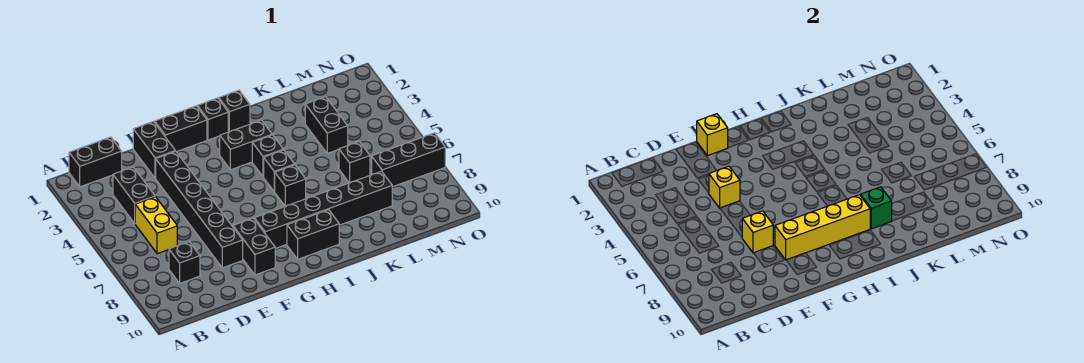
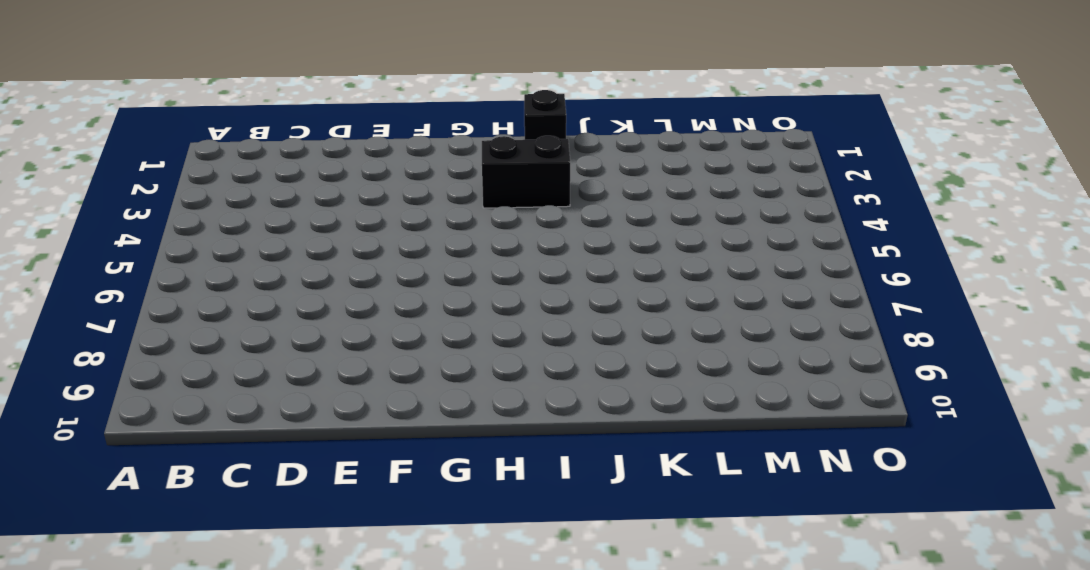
none -> black 1x2 brick [69,137,122,187]
none -> black 1x2 brick [113,167,155,224]
none -> yellow 1x2 brick [135,197,177,254]

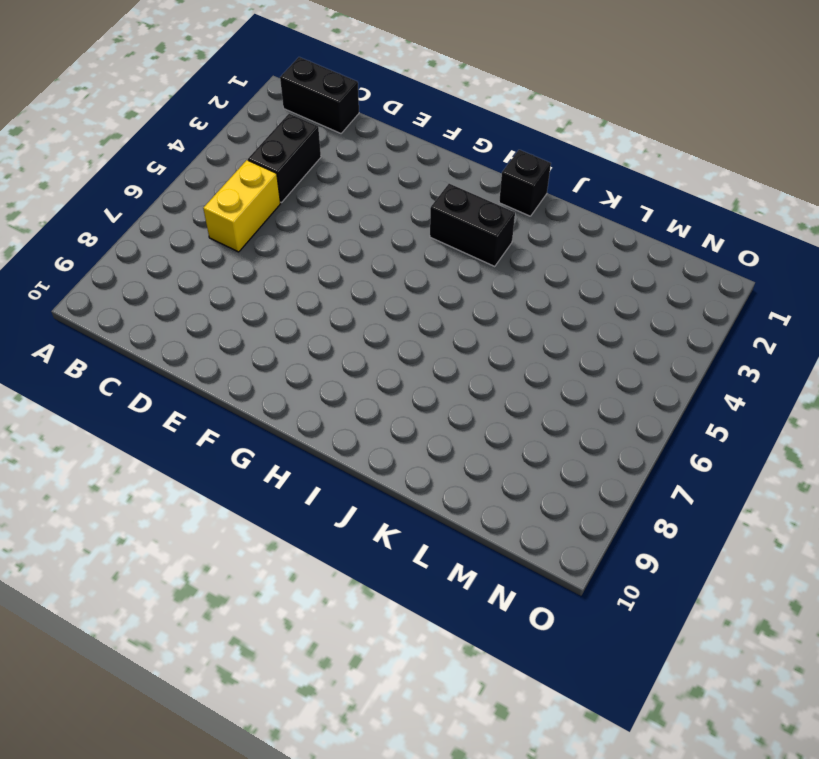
none -> black 1x1 brick [169,242,200,283]
none -> black 1x2 brick [133,122,175,178]
none -> black 1x6 brick [156,151,243,268]

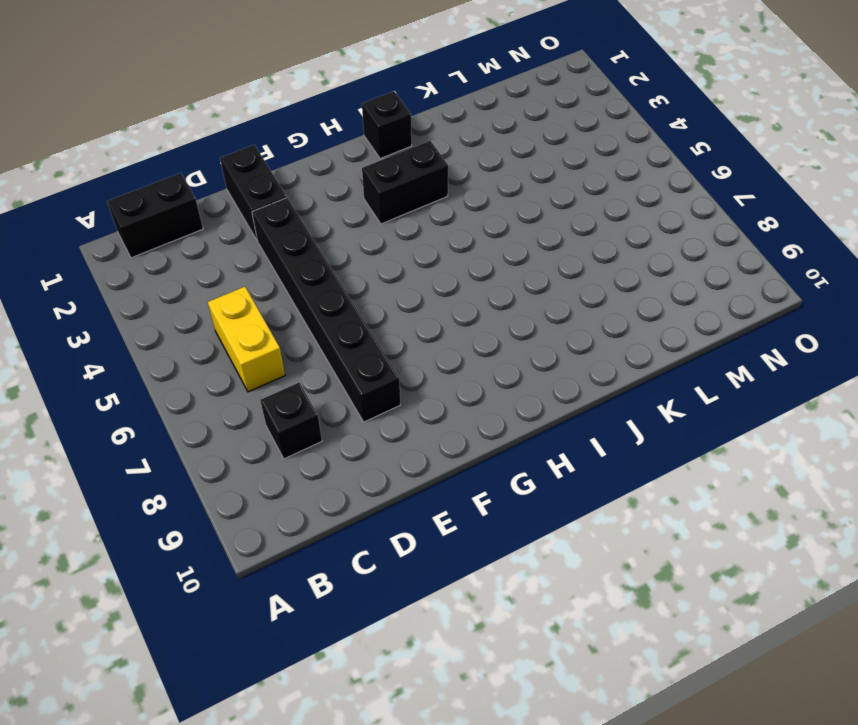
none -> black 1x2 brick [113,167,155,224]
none -> black 1x2 brick [155,106,207,152]
none -> black 1x2 brick [233,218,275,275]

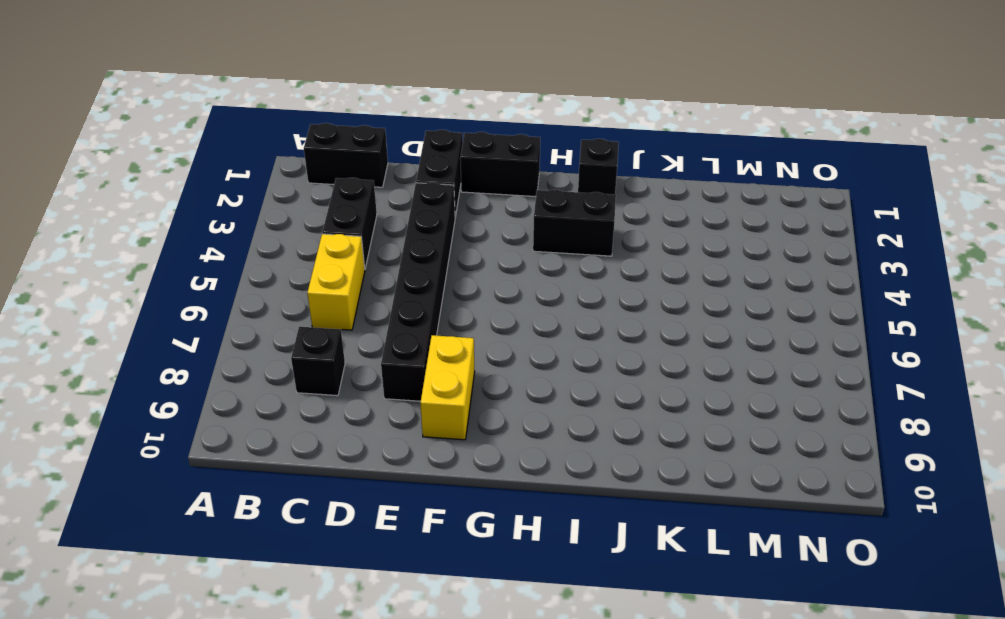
yellow 1x2 brick [420,335,475,440] -> black 1x2 brick [233,218,275,275]
none -> black 1x6 brick [254,171,392,249]
none -> black 1x1 brick [197,98,228,140]
none -> black 1x2 brick [287,210,339,259]

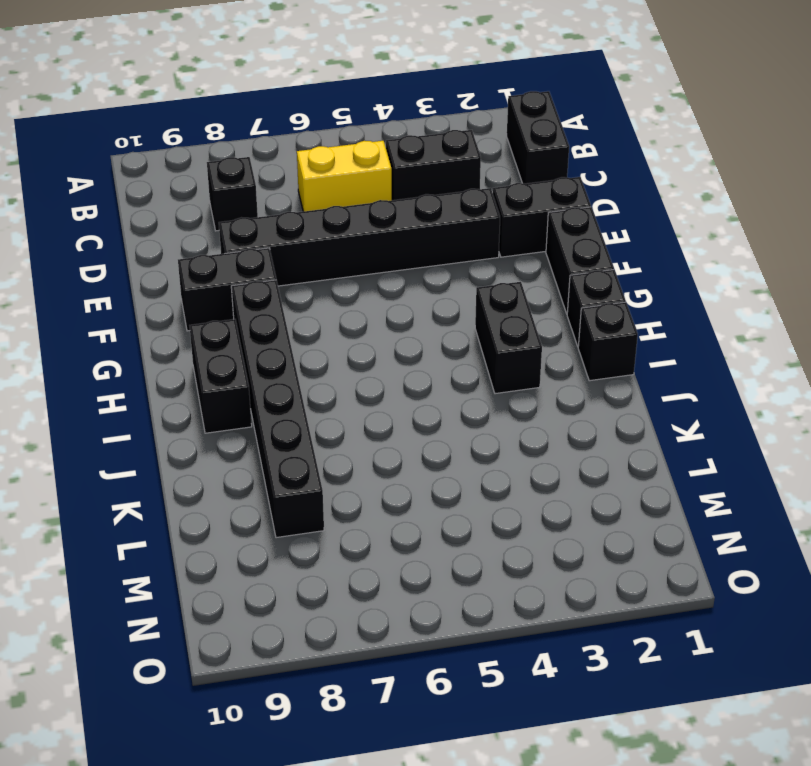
none -> black 1x1 brick [252,135,283,177]
none -> black 1x1 brick [264,150,295,192]
none -> black 1x1 brick [275,165,306,206]

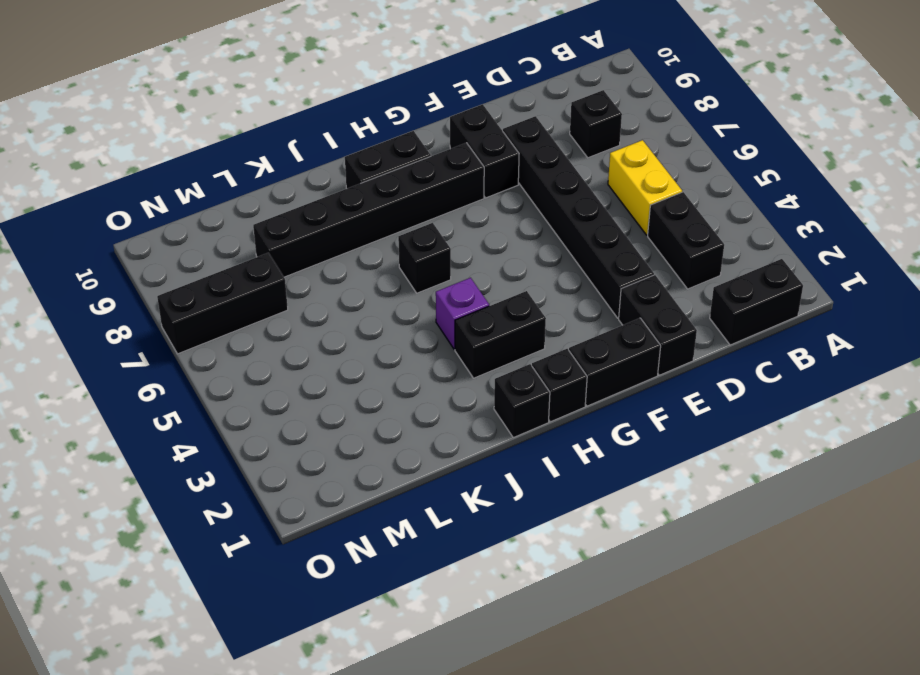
purple 1x1 brick [436,278,489,349] -> black 1x1 brick [252,135,283,177]
none -> black 1x1 brick [264,150,295,192]
none -> black 1x2 brick [305,97,348,153]
none -> black 1x1 brick [339,142,370,183]

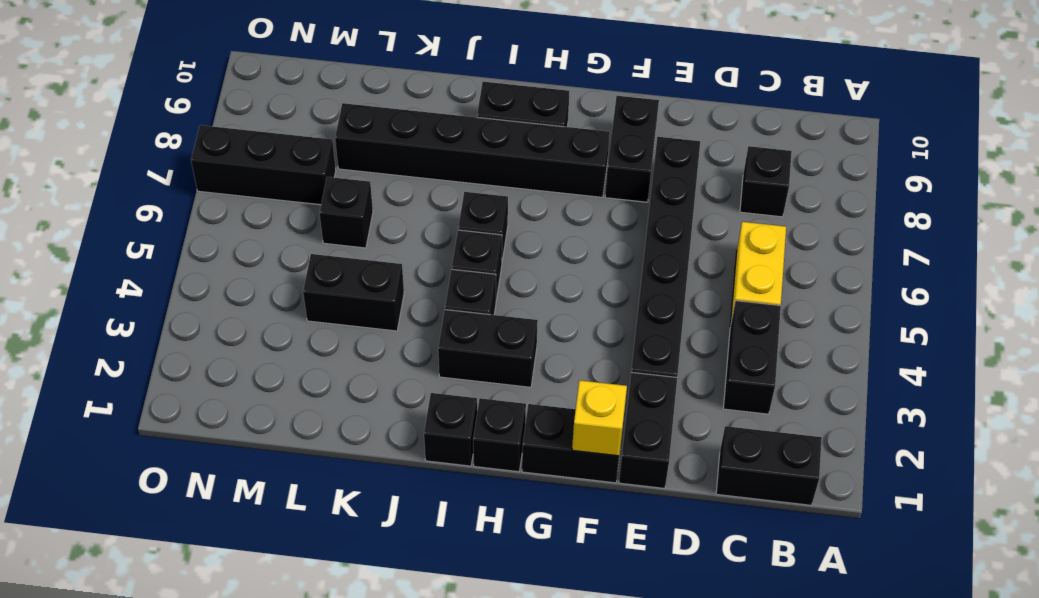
black 1x2 brick [303,254,404,331] -> black 1x2 brick turned to [305,97,348,153]
none -> yellow 1x1 brick [709,166,740,208]
none -> yellow 1x1 brick [742,211,773,253]
none -> yellow 1x4 brick [775,195,870,260]

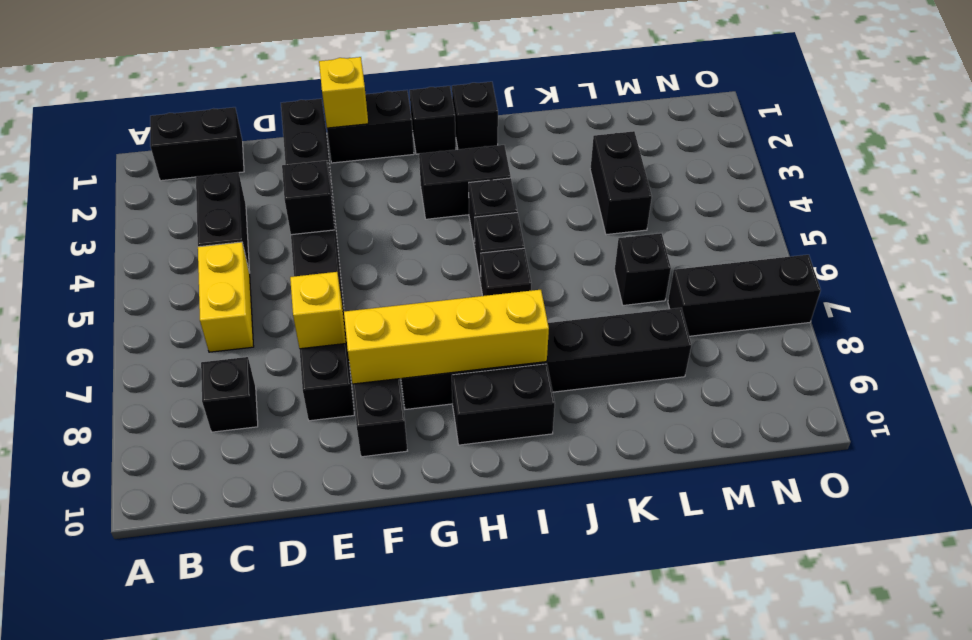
black 1x1 brick [282,161,335,235] -> yellow 1x1 brick [709,166,740,208]
none -> green 1x1 brick [861,187,892,229]

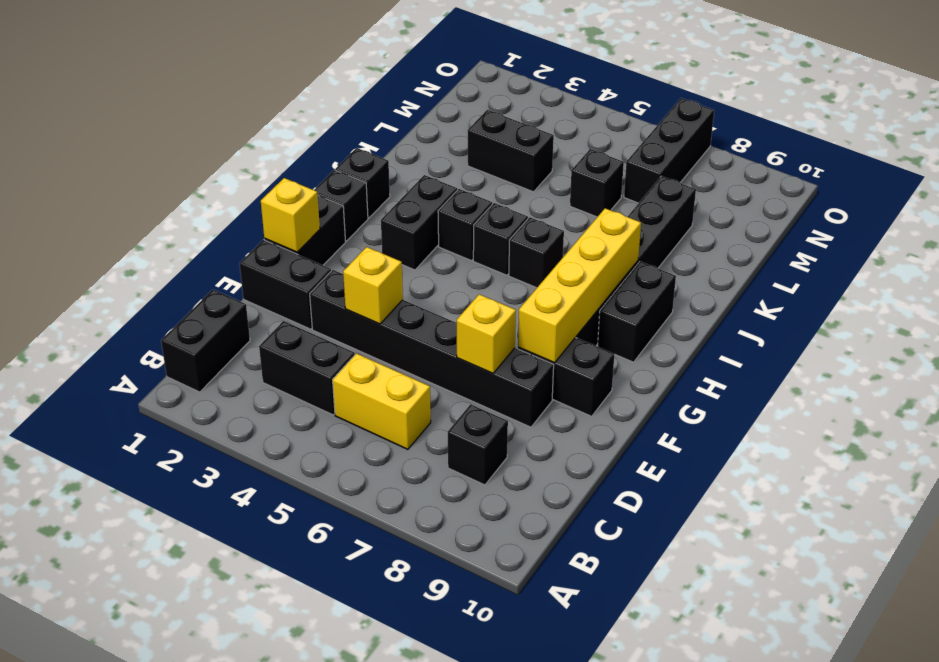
none -> green 1x1 brick [861,187,892,229]

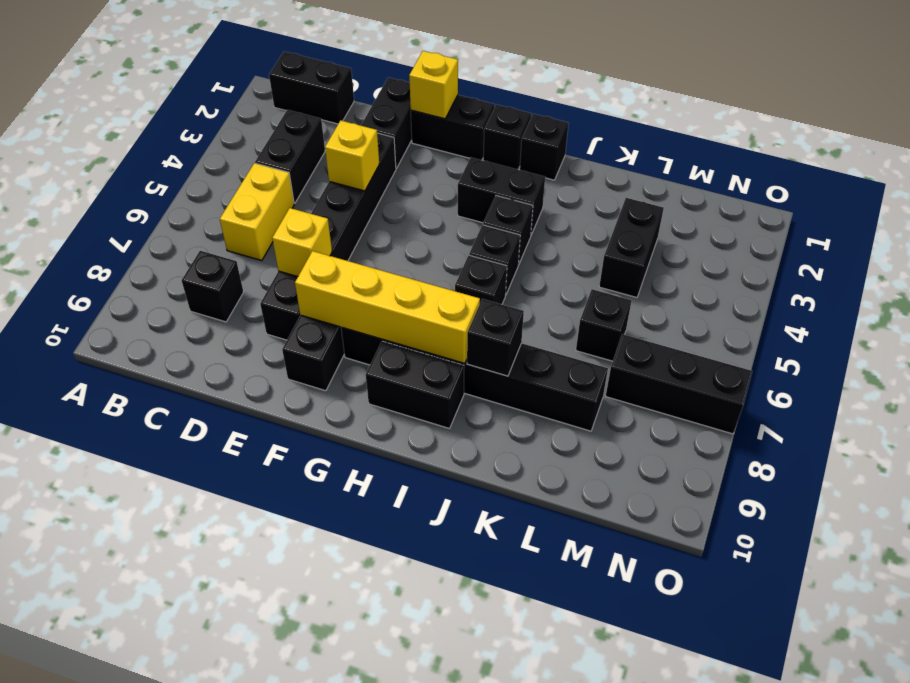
black 1x1 brick [467,299,524,376] -> green 1x1 brick [861,187,892,229]

